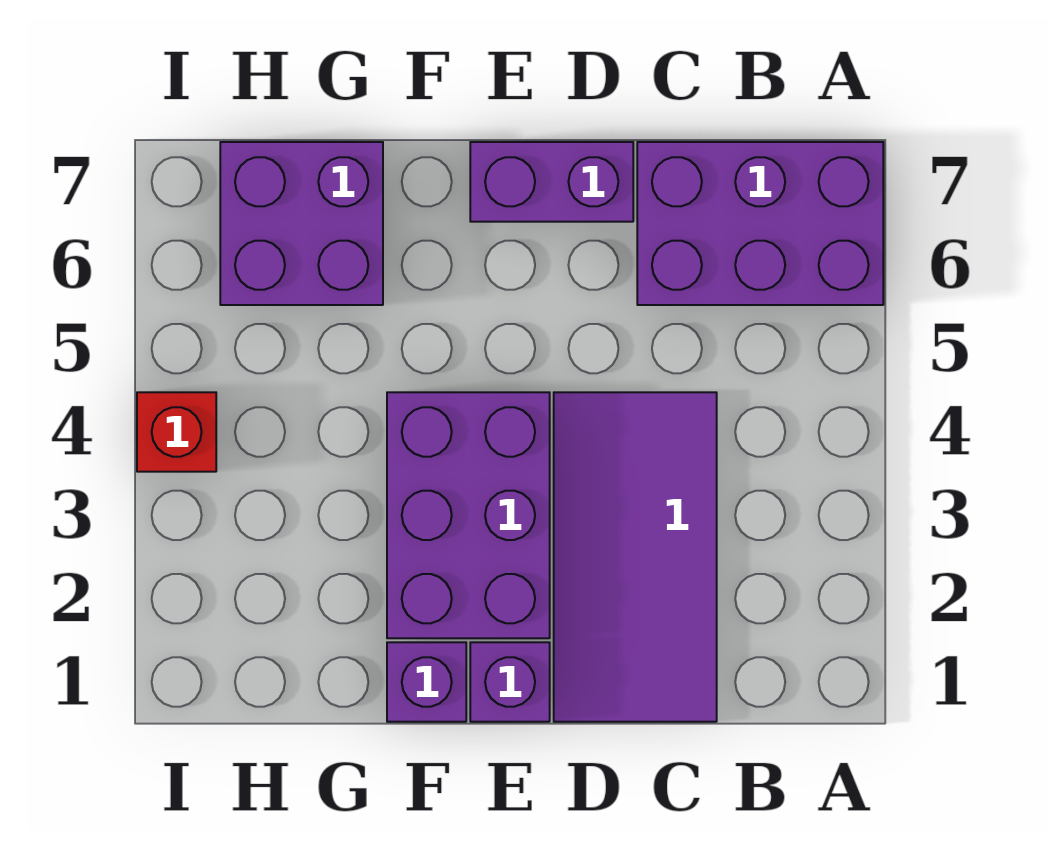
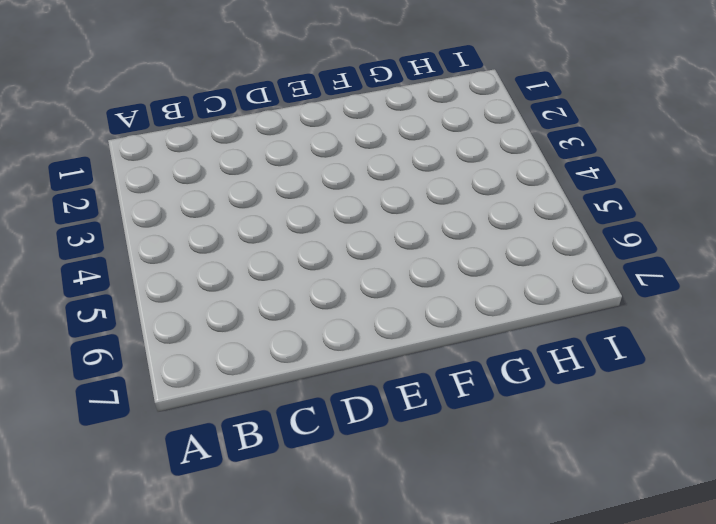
none -> purple 2x3 brick [637,142,883,305]
none -> purple 2x4 tile [554,392,717,722]

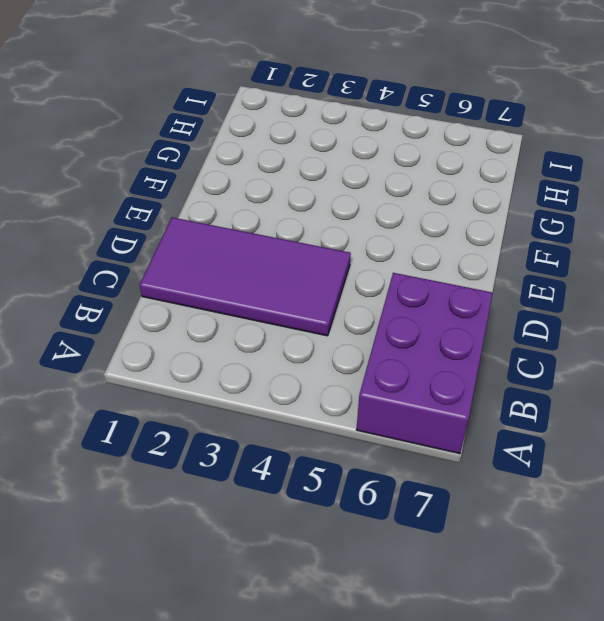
none -> purple 1x2 brick [470,142,633,222]
none -> purple 1x1 brick [470,642,550,722]

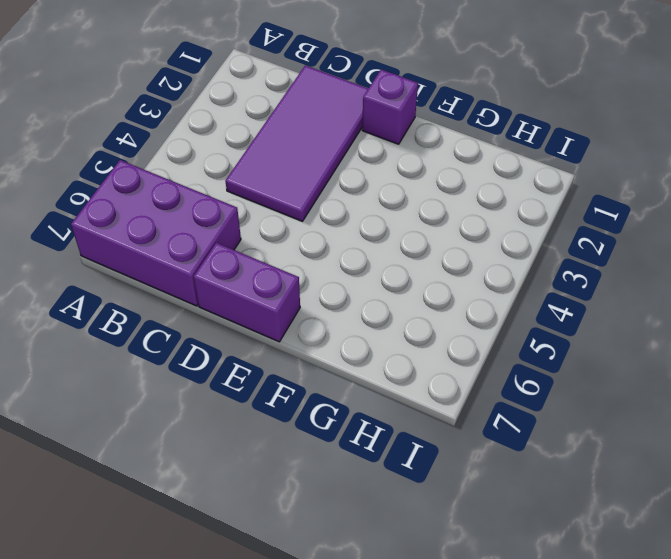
none -> purple 2x3 brick [387,392,550,638]
none -> purple 1x1 brick [387,642,466,722]

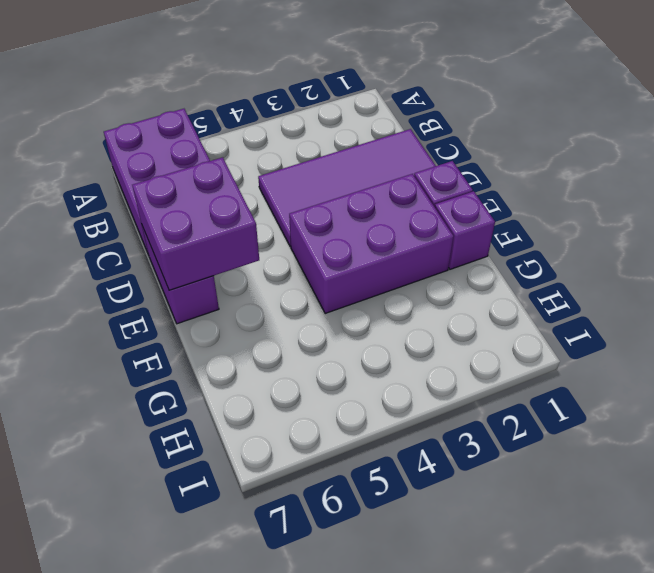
purple 2x2 brick [132,157,259,290] -> purple 2x2 brick moved to [220,142,383,305]
none -> red 1x1 brick [137,392,216,472]

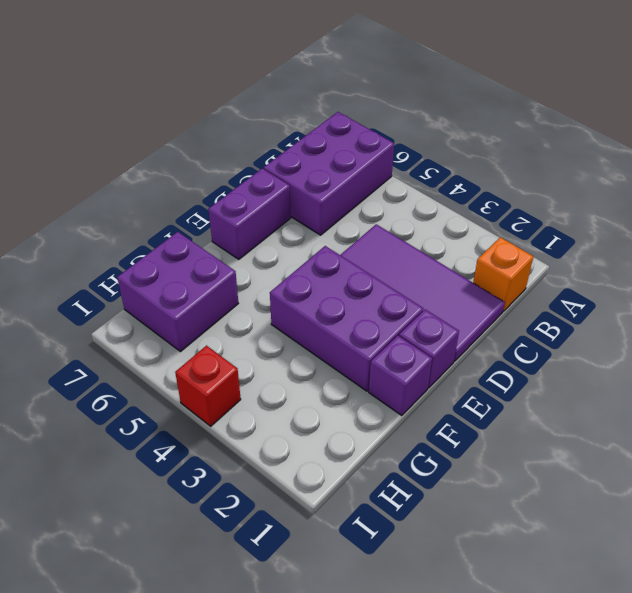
orange 1x1 brick [473,237,533,311] -> none

